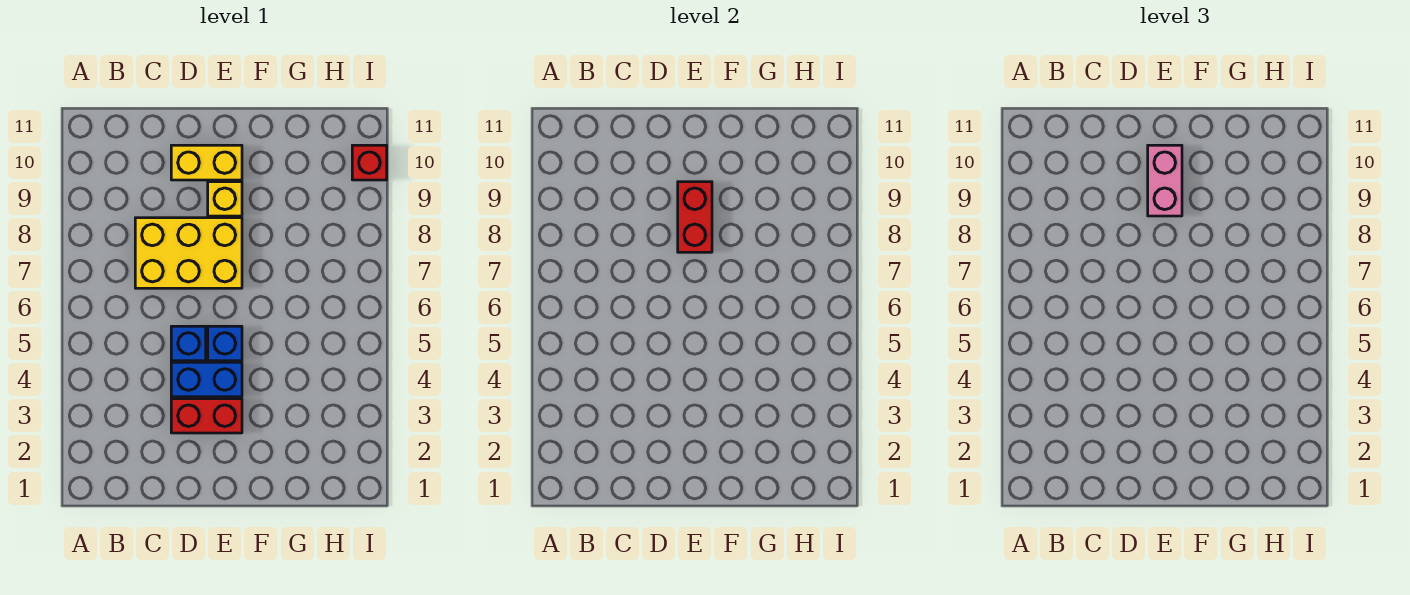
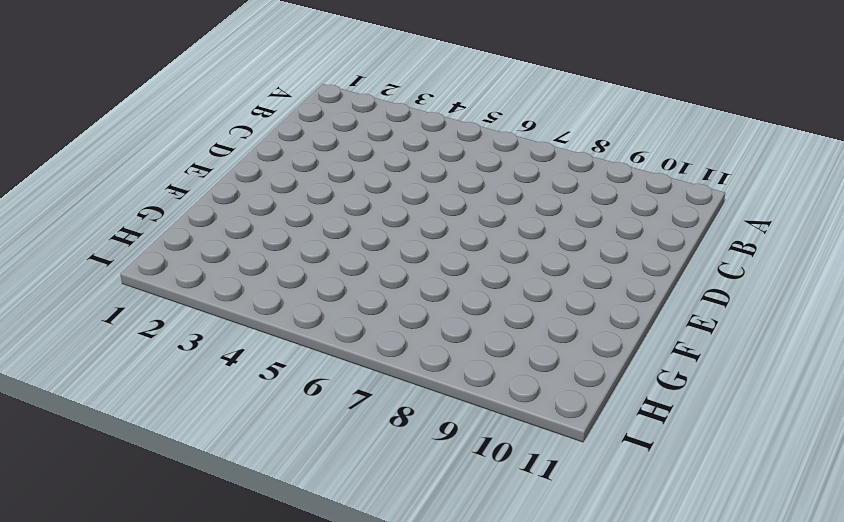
none -> yellow 2x3 brick [135,218,242,288]
none -> red 1x2 brick [171,399,242,433]

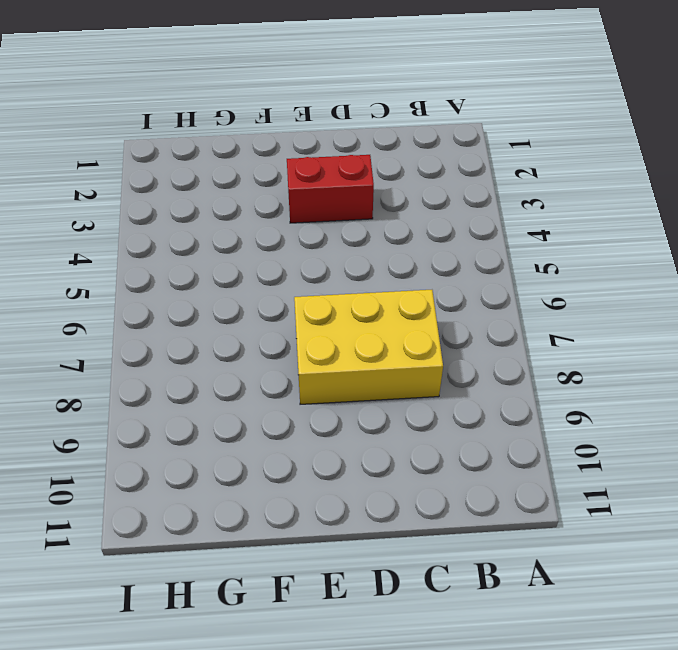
none -> blue 1x2 brick [171,362,242,397]
none -> blue 1x1 brick [171,326,206,361]

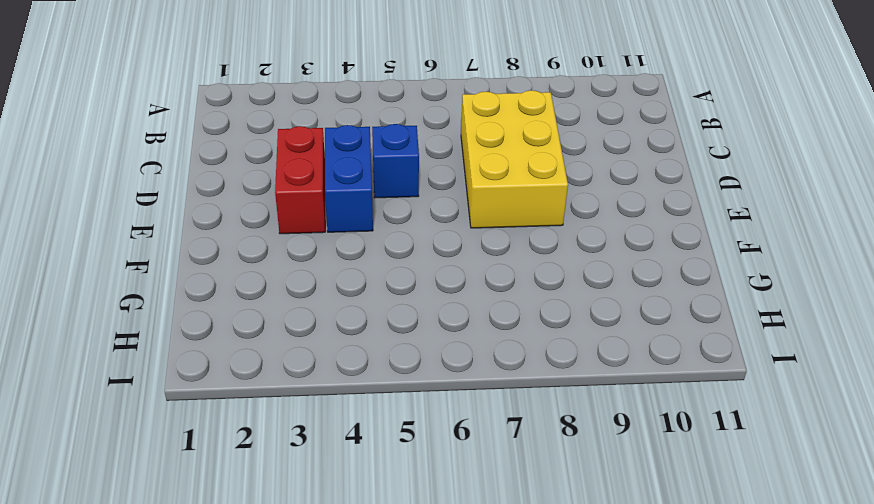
none -> yellow 1x2 brick [171,145,242,180]
none -> blue 1x1 brick [208,326,242,361]

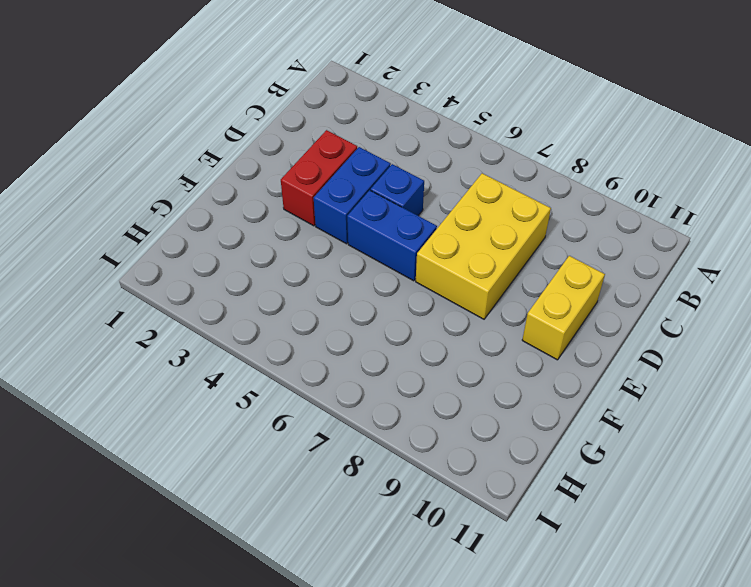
blue 1x2 brick [347,190,437,281] -> blue 1x1 brick [208,326,242,361]
none -> yellow 1x1 brick [208,182,242,216]
none -> red 1x1 brick [352,145,387,180]

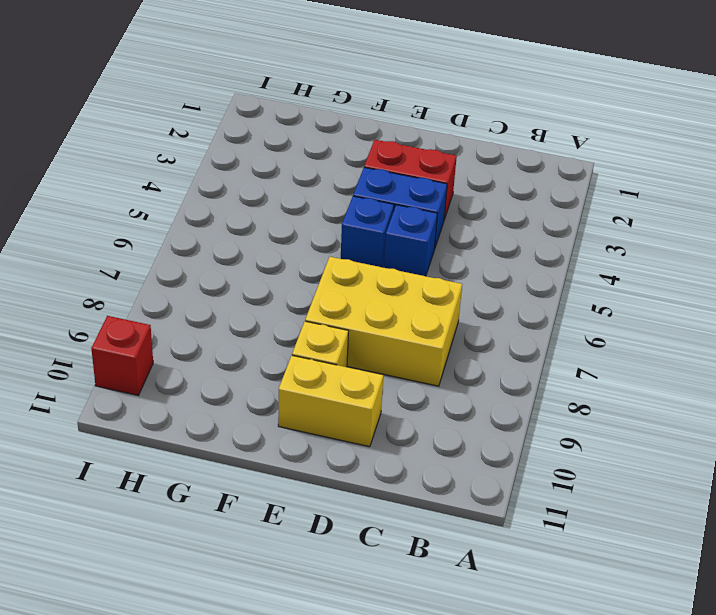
none -> red 1x2 brick [678,182,712,252]
none -> pink 1x2 brick [1148,145,1182,216]

